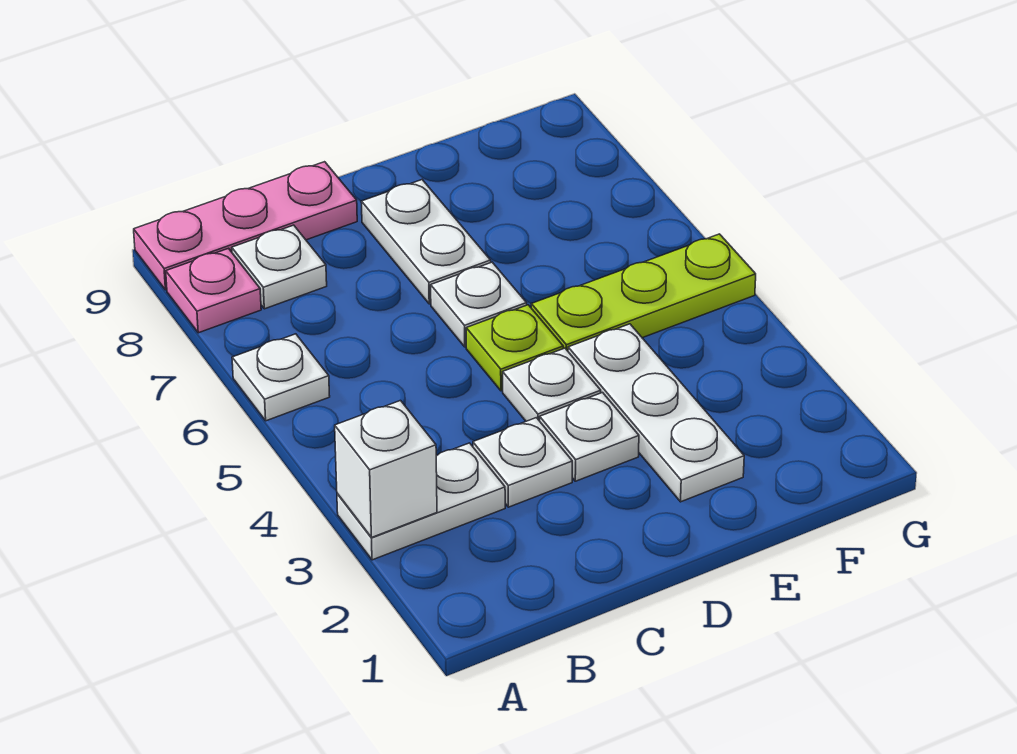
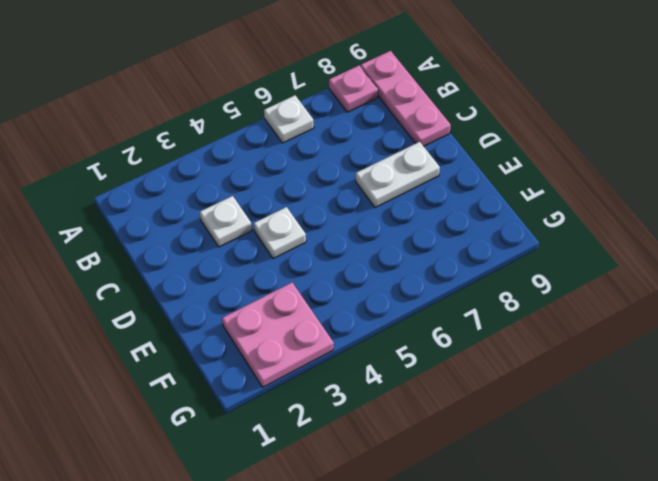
pink 2x2 plate [222,283,334,387] -> none
none -> white 1x2 plate [337,443,505,560]
none -> white 1x1 plate [232,225,327,309]
none -> white 1x1 plate [540,393,639,481]

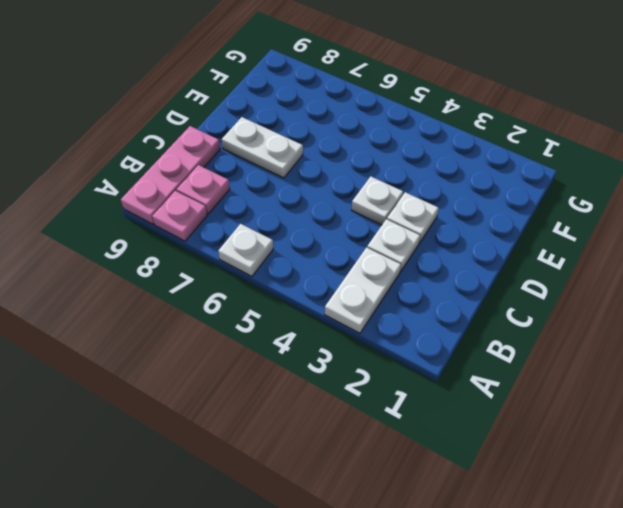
pink 1x1 plate [177,165,230,214] -> white 1x1 plate [232,225,327,309]
none -> lime 1x1 plate [466,305,563,391]
none -> white 1x1 plate [431,262,527,347]
none -> white 1x3 plate [568,324,744,502]

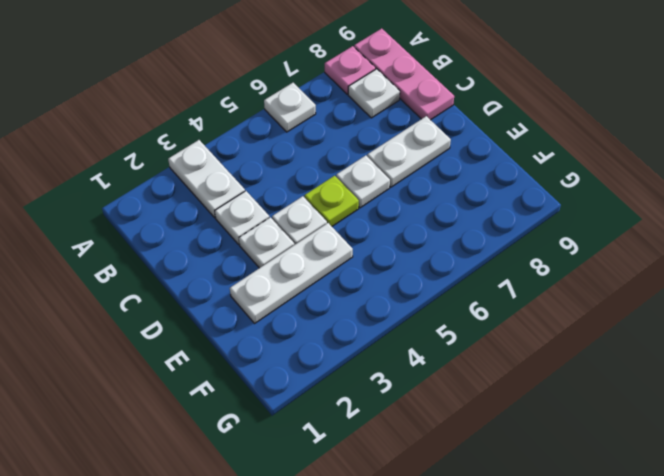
none -> lime 1x3 plate [531,234,756,351]
none -> white 1x1 brick [335,401,437,538]

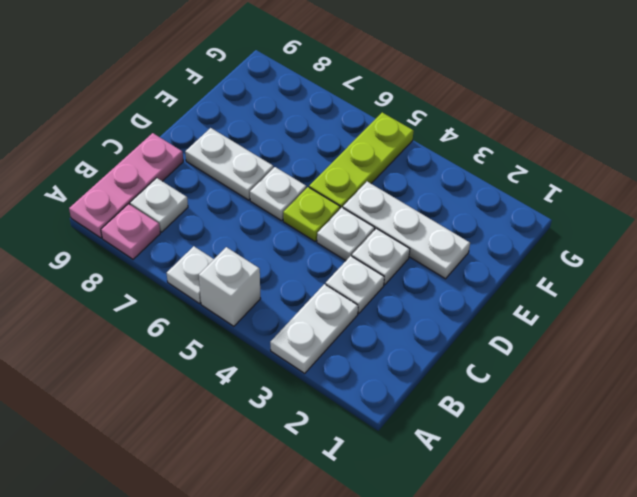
white 1x1 brick [199,247,261,326] -> white 1x1 brick moved to [335,401,437,538]

